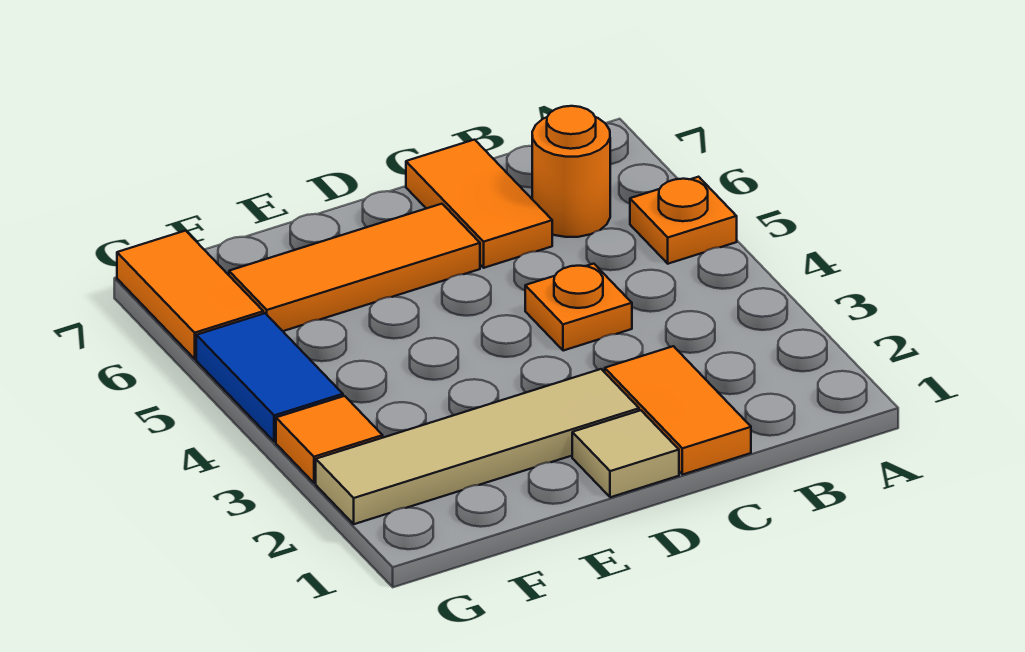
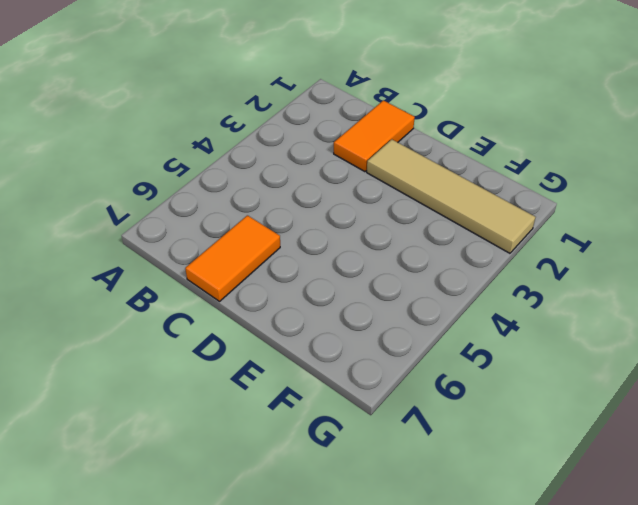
none -> orange 1x1 plate [630,177,737,264]
none -> orange 1x1 round brick [532,106,610,237]

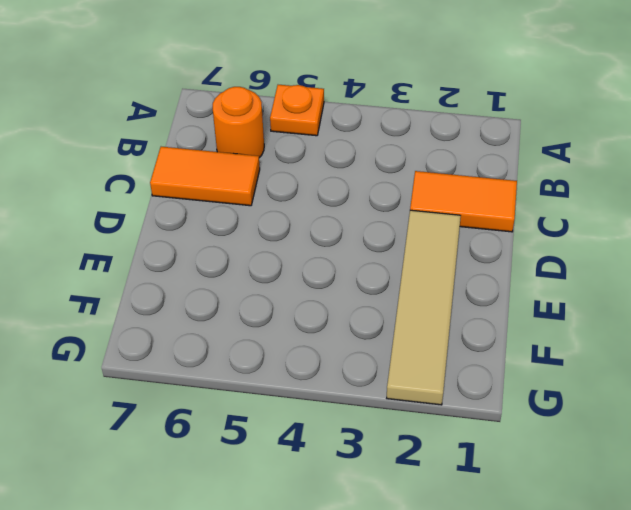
none -> orange 1x1 plate [525,264,632,351]
none -> tan 1x1 tile [572,410,679,497]

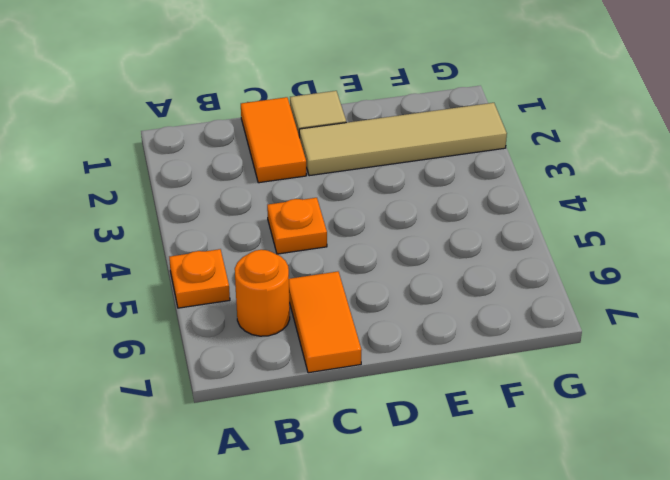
none -> orange 1x3 tile [229,204,480,331]
none -> orange 1x1 tile [276,396,383,483]

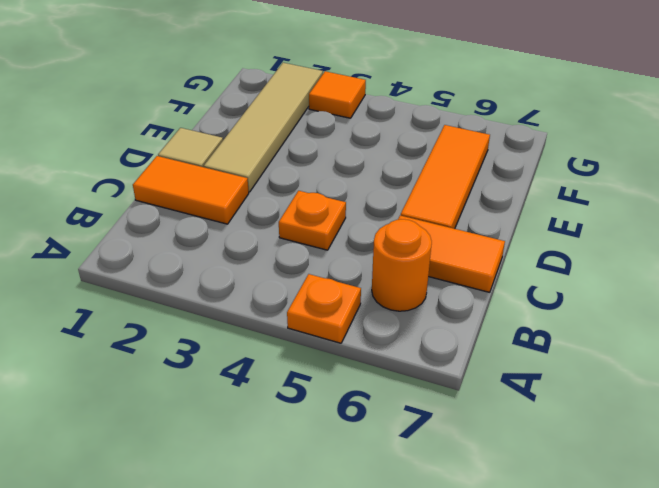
none -> blue 1x2 tile [196,313,343,442]
none -> orange 1x2 tile [117,231,263,359]

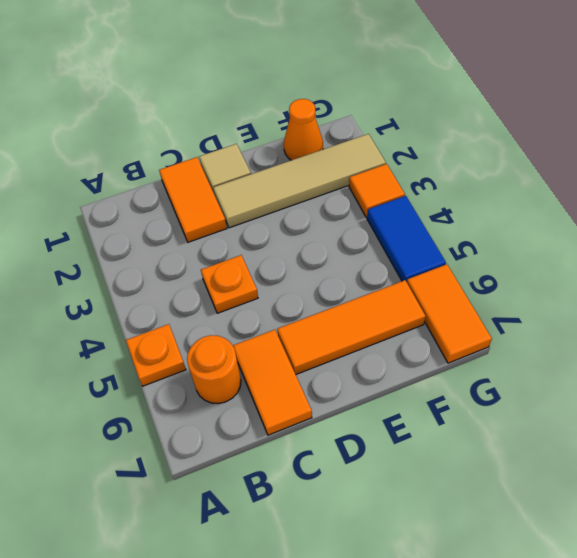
orange 1x1 cone [284,99,323,160] -> none

